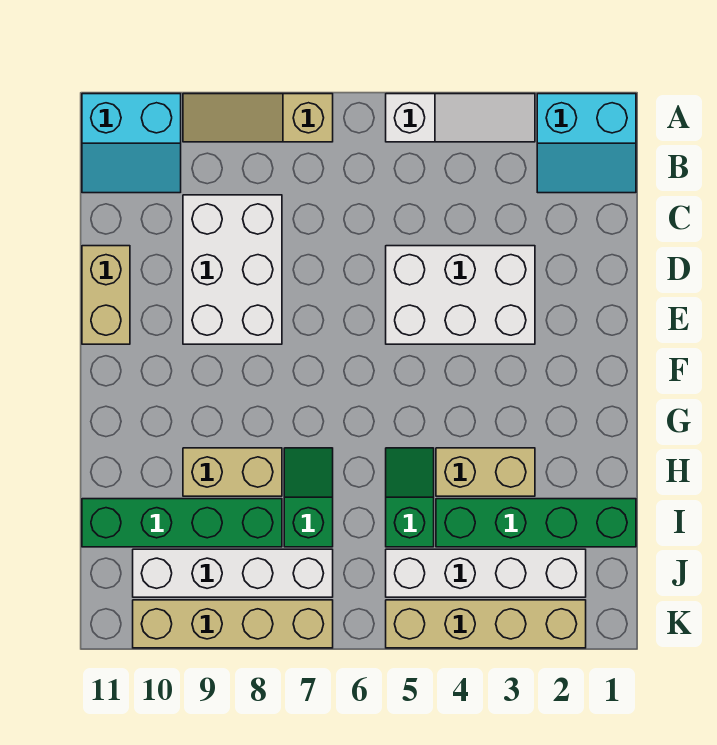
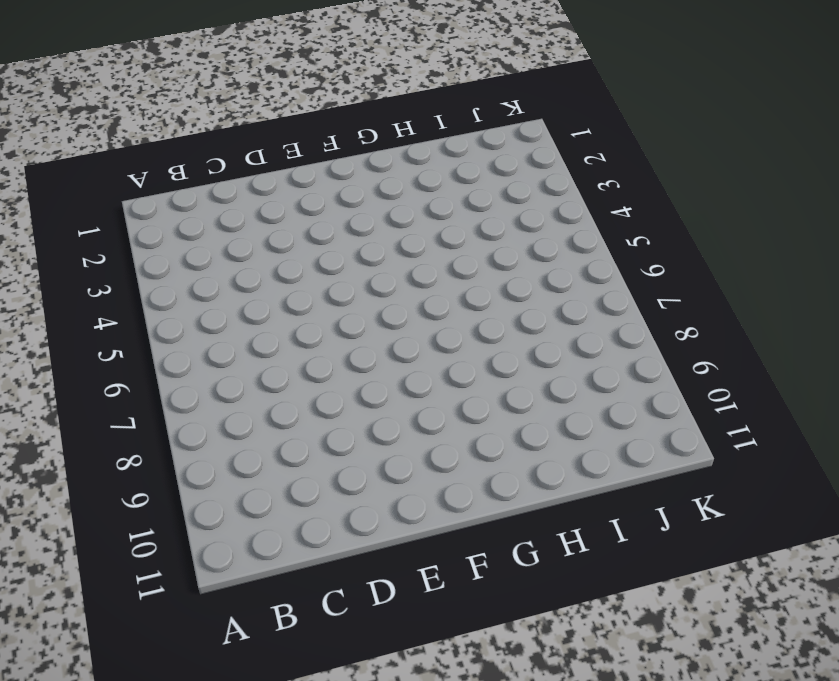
none -> cyan 2x2 slope [537,94,636,193]
none -> white 1x3 slope [386,94,535,142]
none -> tan 1x3 slope [183,94,333,142]

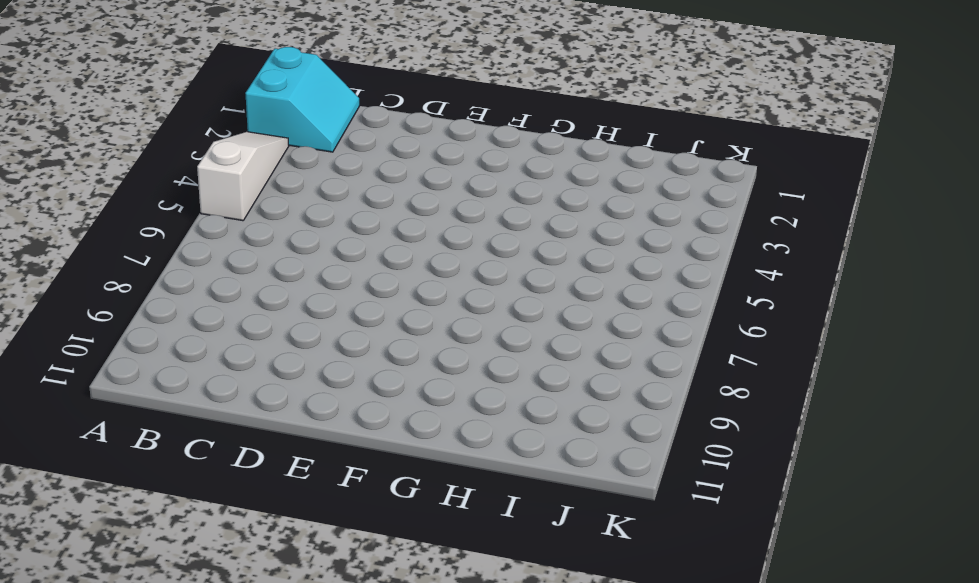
none -> tan 1x3 slope [183,94,333,142]
none -> cyan 2x2 slope [82,94,181,193]
none -> white 2x3 brick [183,195,282,344]

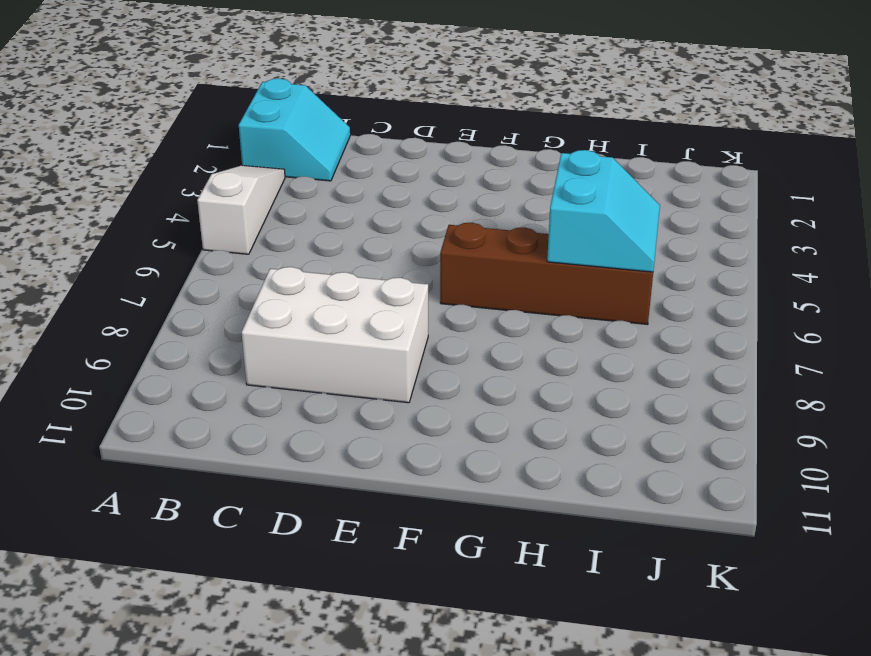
brown 1x4 brick [440,223,653,325] -> none
cyan 2x2 slope [547,150,660,272] -> cyan 2x2 slope moved to [82,94,181,193]
none -> tan 1x3 slope [183,94,333,142]
none -> white 2x3 brick [386,246,535,344]
none -> tan 1x2 brick [82,246,130,344]

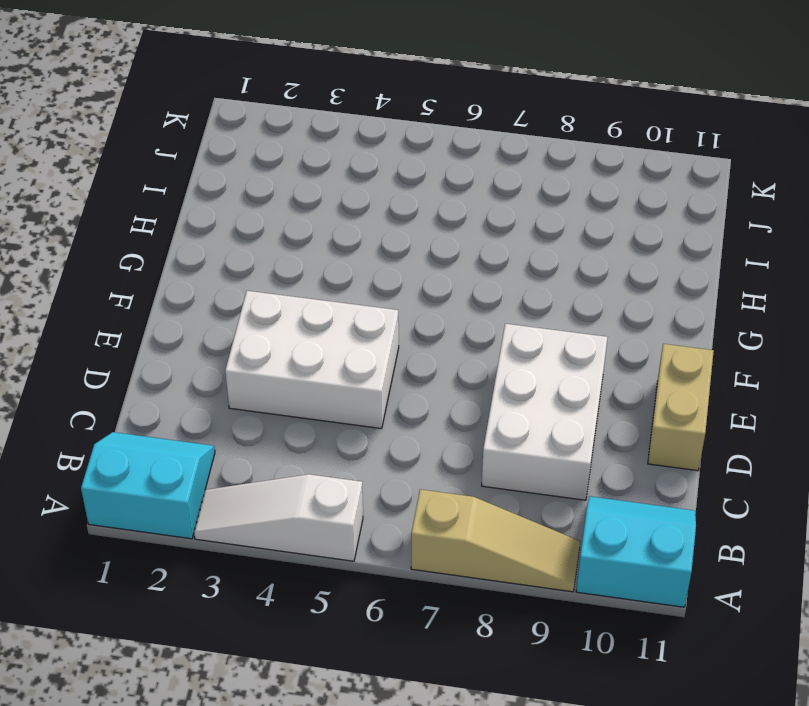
none -> tan 1x2 brick [436,448,535,496]
none -> green 1x2 slope [386,448,434,547]
none -> green 1x2 slope [284,448,333,547]

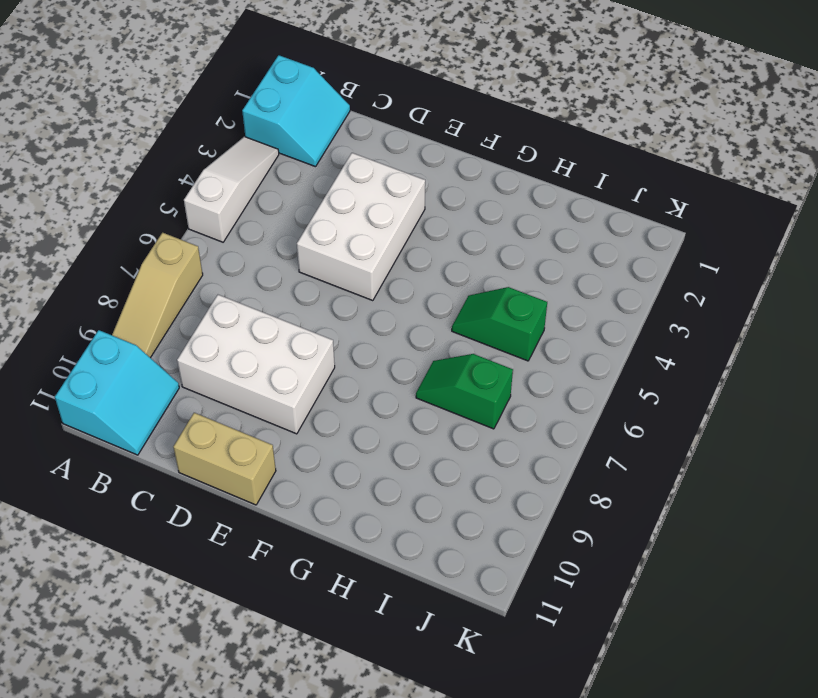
none -> tan 1x2 brick [436,448,535,496]
none -> tan 1x2 brick [183,448,282,496]
none -> green 1x4 brick [436,499,636,547]

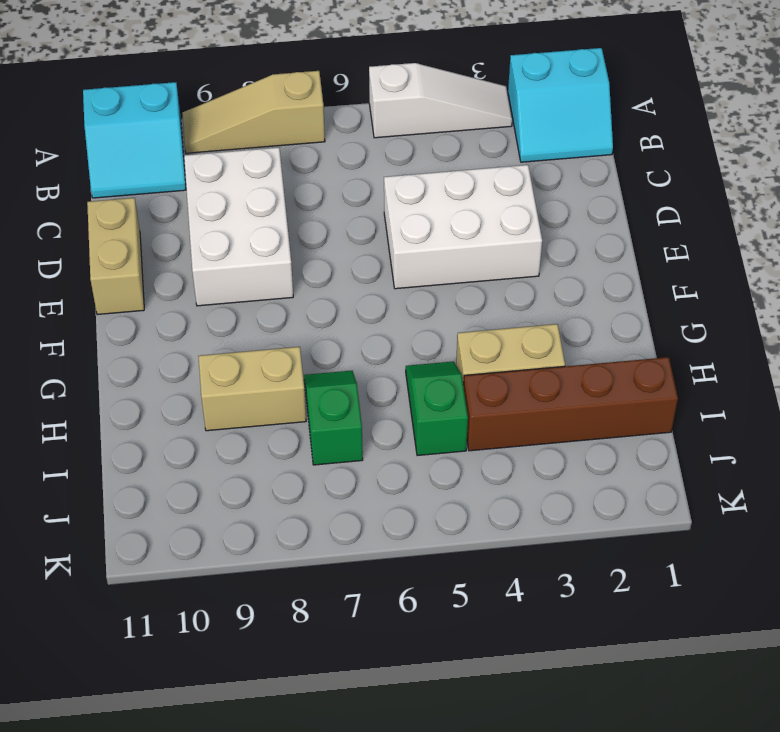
brown 1x4 brick [464,357,678,451] -> green 1x4 brick [436,499,636,547]
none -> green 1x4 brick [82,499,282,547]
none -> white 1x4 brick [386,549,586,597]
none -> white 1x4 brick [133,549,333,597]

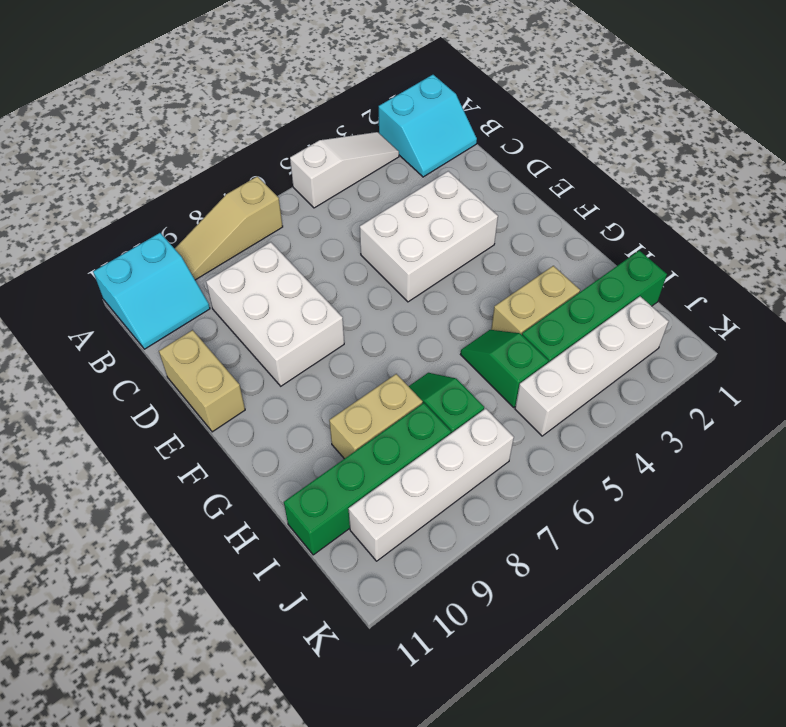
none -> tan 1x4 brick [386,600,586,648]
none -> tan 1x4 brick [133,600,333,648]

